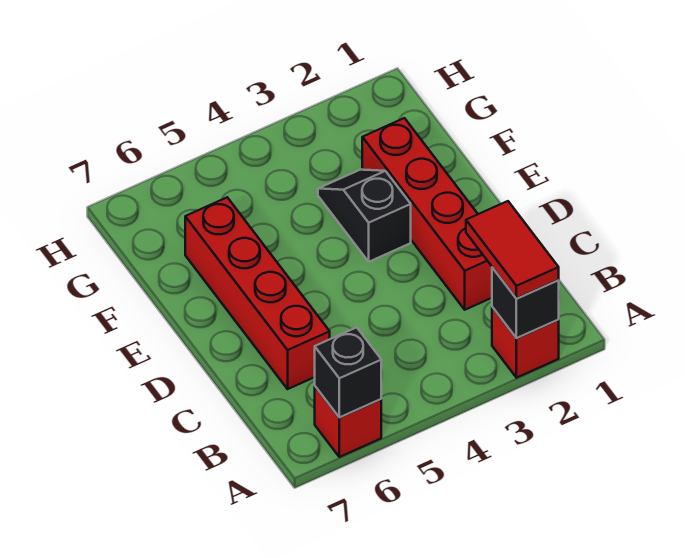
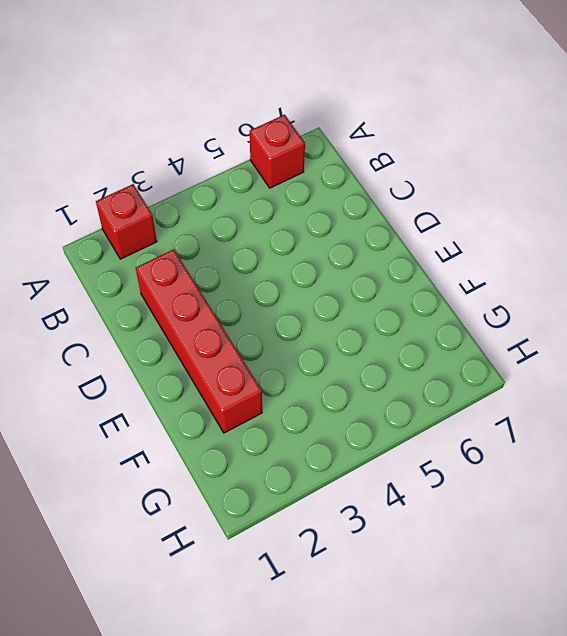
none -> red 1x4 brick [185,197,330,389]
none -> black 1x2 slope [318,170,411,262]

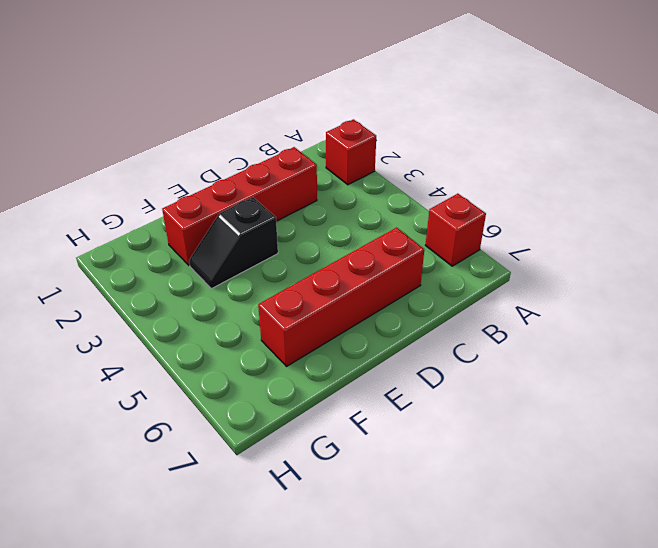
none -> black 1x1 brick [492,267,559,338]
none -> black 1x1 brick [315,327,381,418]

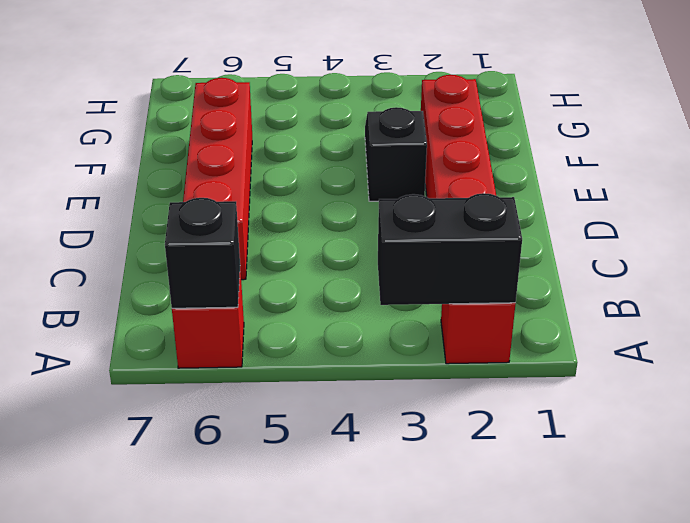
black 1x2 brick [378,193,522,305] -> black 1x1 brick [492,267,559,338]
none -> red 1x2 tile [466,201,559,299]

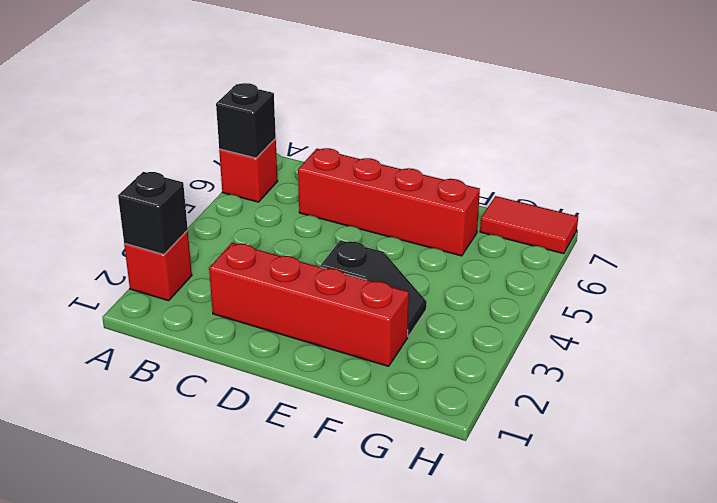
red 1x2 tile [480,196,578,254] -> red 1x2 tile moved to [466,201,559,299]

